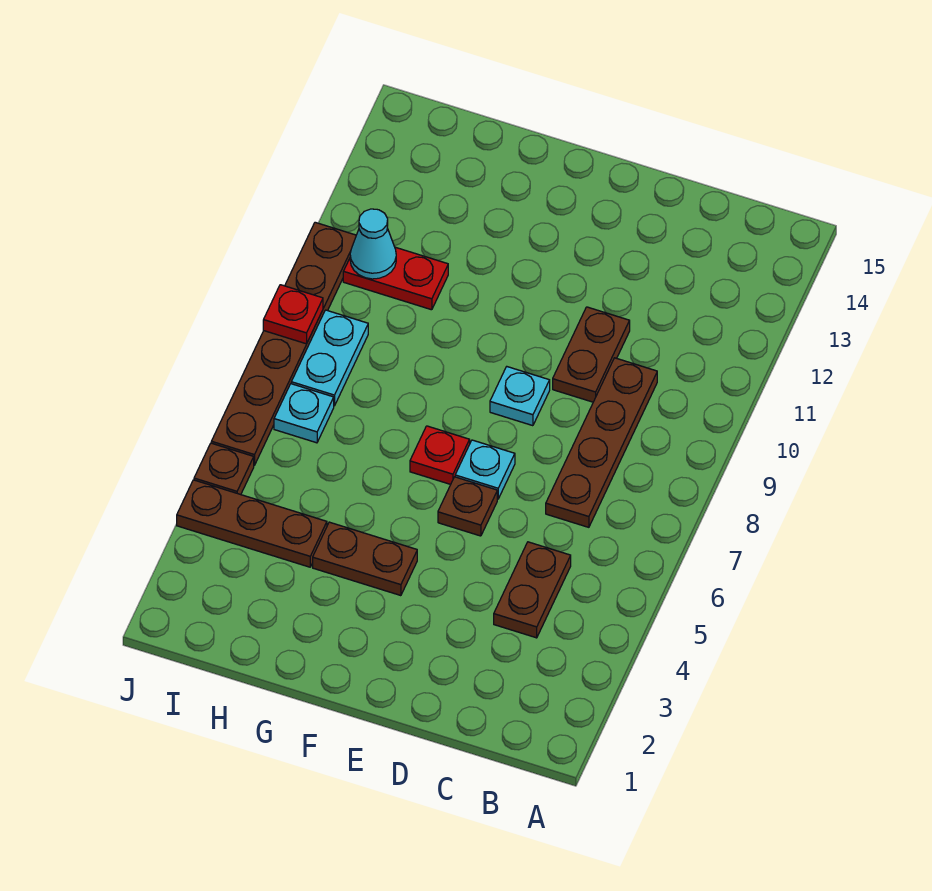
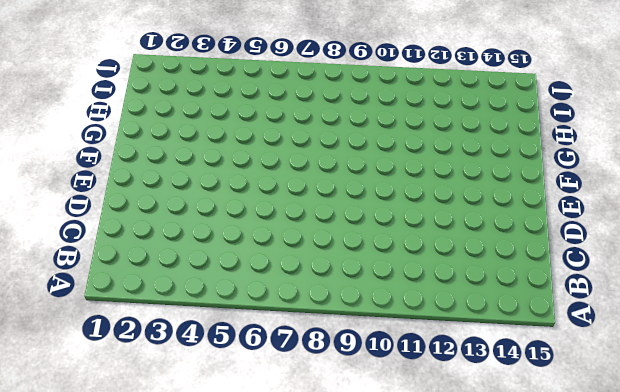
none -> brown 1x2 plate [494,542,571,638]
none -> brown 1x4 plate [546,358,657,527]
none -> brown 1x2 plate [553,307,630,402]

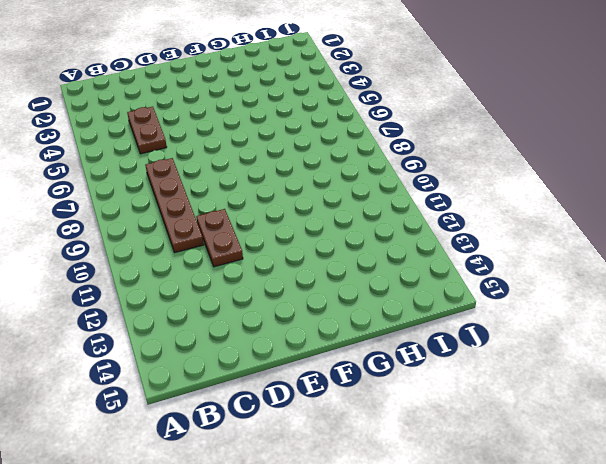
none -> brown 1x1 plate [438,477,497,536]
none -> cyan 1x1 plate [455,440,515,499]
none -> cyan 1x1 plate [490,367,550,426]

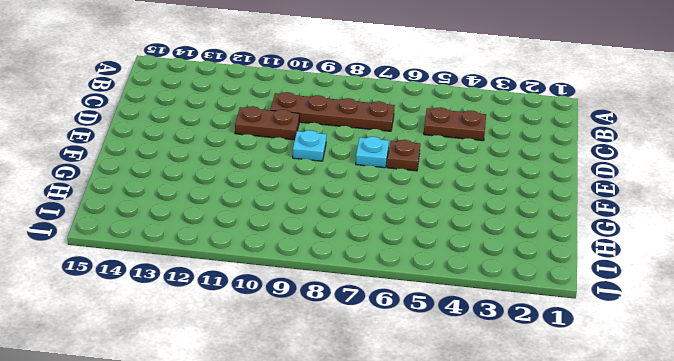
none -> brown 1x2 plate [313,522,417,596]
none -> red 1x1 plate [410,426,470,484]
none -> brown 1x3 plate [177,480,327,567]

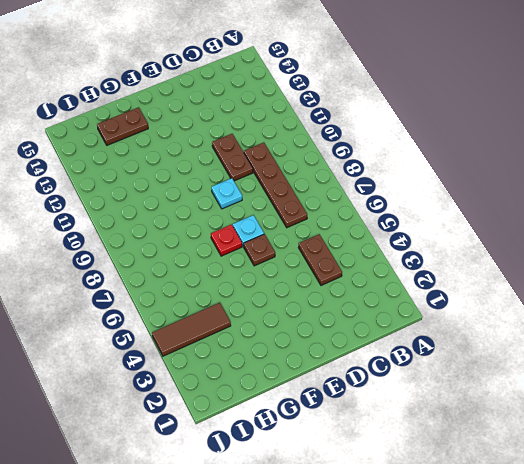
brown 1x2 plate [97,107,148,145] -> brown 1x2 plate moved to [313,522,417,596]
brown 1x3 tile [152,303,231,356] -> brown 1x3 plate [177,480,327,567]
none -> red 1x2 plate [343,247,448,310]
none -> cyan 1x1 plate [274,384,334,443]
none -> cyan 1x2 plate [291,310,368,406]

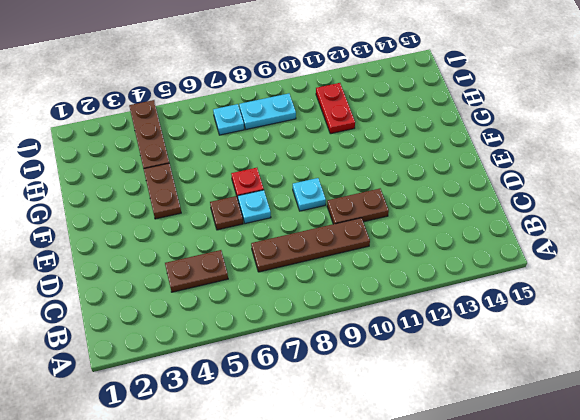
none -> brown 1x1 plate [194,443,254,495]
none -> brown 1x6 plate [211,222,356,465]
none -> cyan 1x1 cone [350,209,396,279]

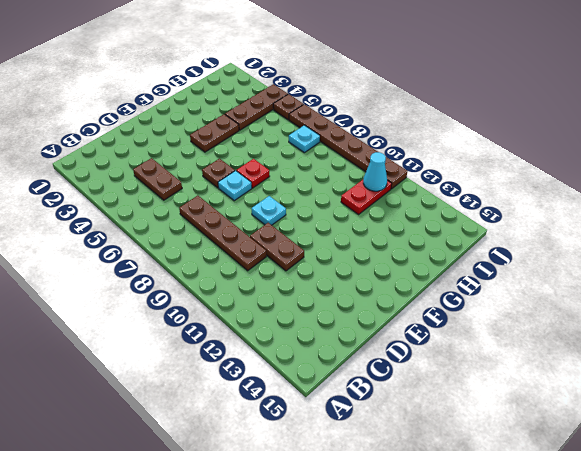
none -> cyan 1x2 plate [291,310,368,406]
none -> red 1x1 plate [263,285,323,344]

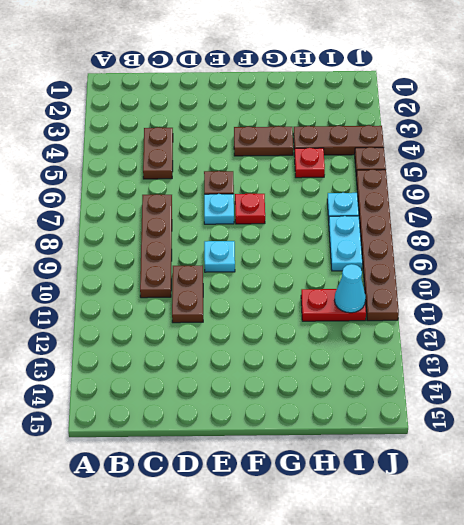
red 1x1 plate [294,148,325,178] -> red 1x1 plate moved to [263,285,323,344]

